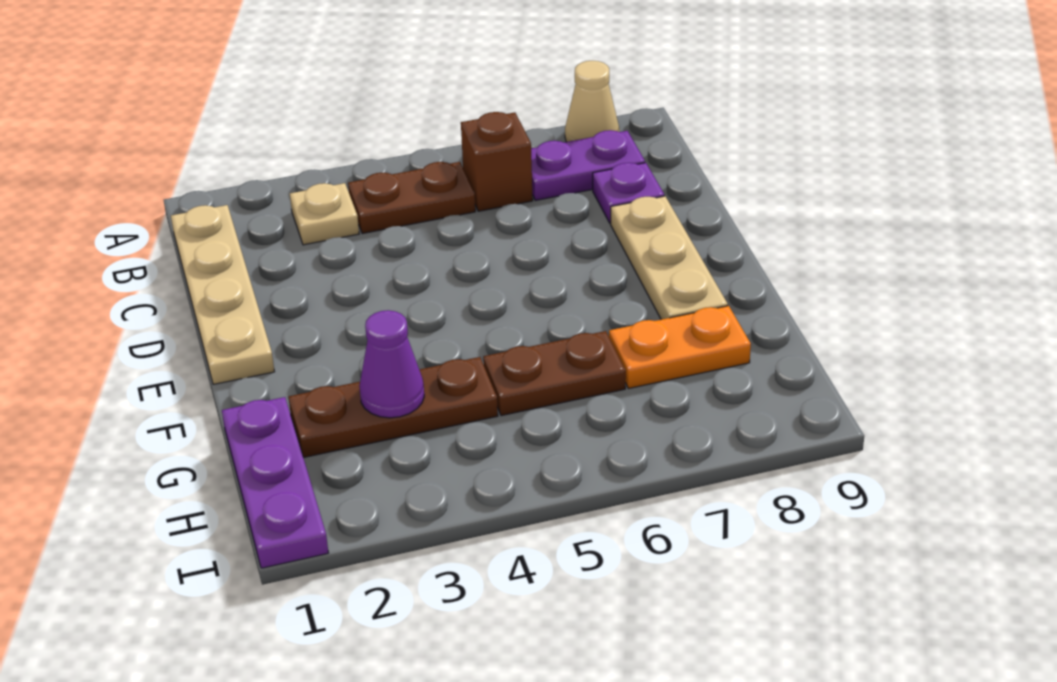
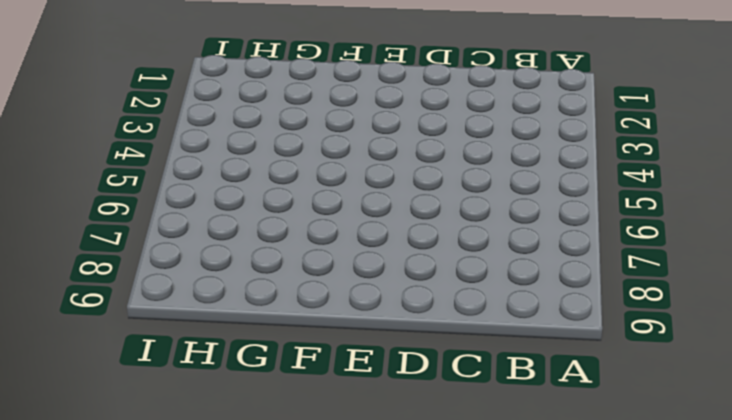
none -> tan 1x1 cone [565,61,619,142]
none -> tan 1x4 plate [171,205,274,384]
none -> tan 1x1 plate [290,183,359,245]

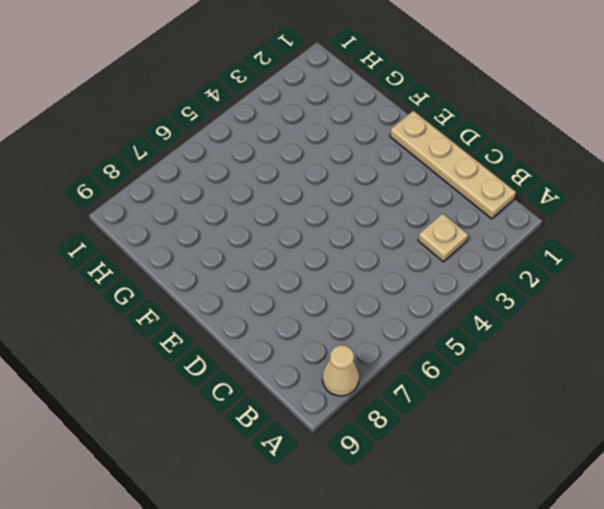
none -> brown 1x2 plate [348,162,475,234]
none -> brown 1x1 brick [461,112,533,211]
none -> purple 1x2 plate [531,130,645,200]

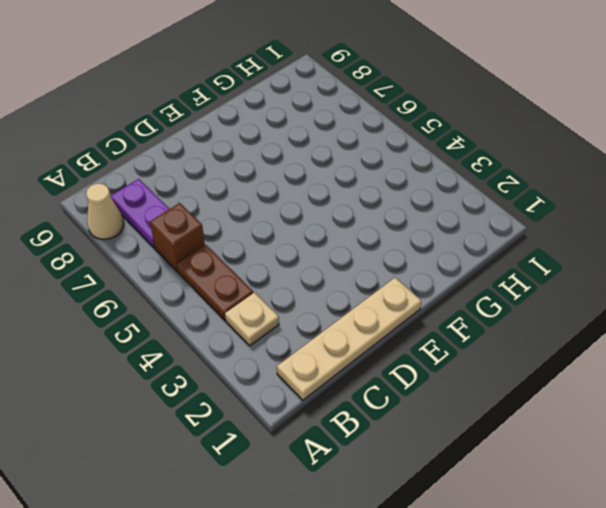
none -> purple 1x1 plate [593,163,664,224]
none -> tan 1x3 plate [611,196,728,319]
none -> purple 1x3 plate [222,397,328,568]

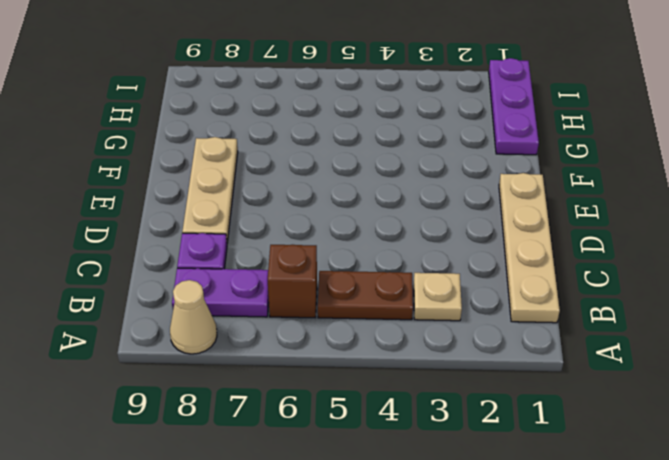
none -> brown 1x3 plate [289,357,498,458]
none -> brown 1x2 plate [483,331,626,416]
none -> orange 1x2 plate [609,306,751,389]

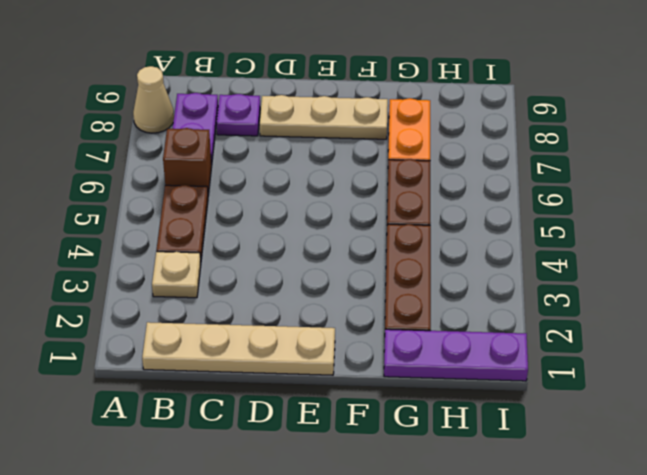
none -> purple 1x1 cone [359,310,424,418]

